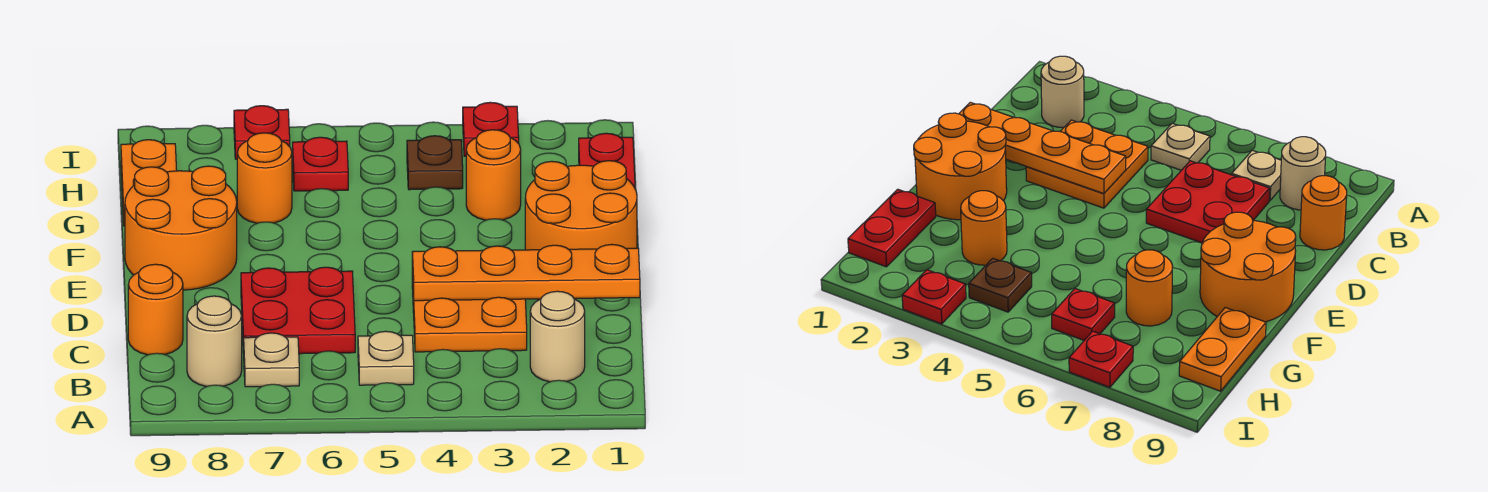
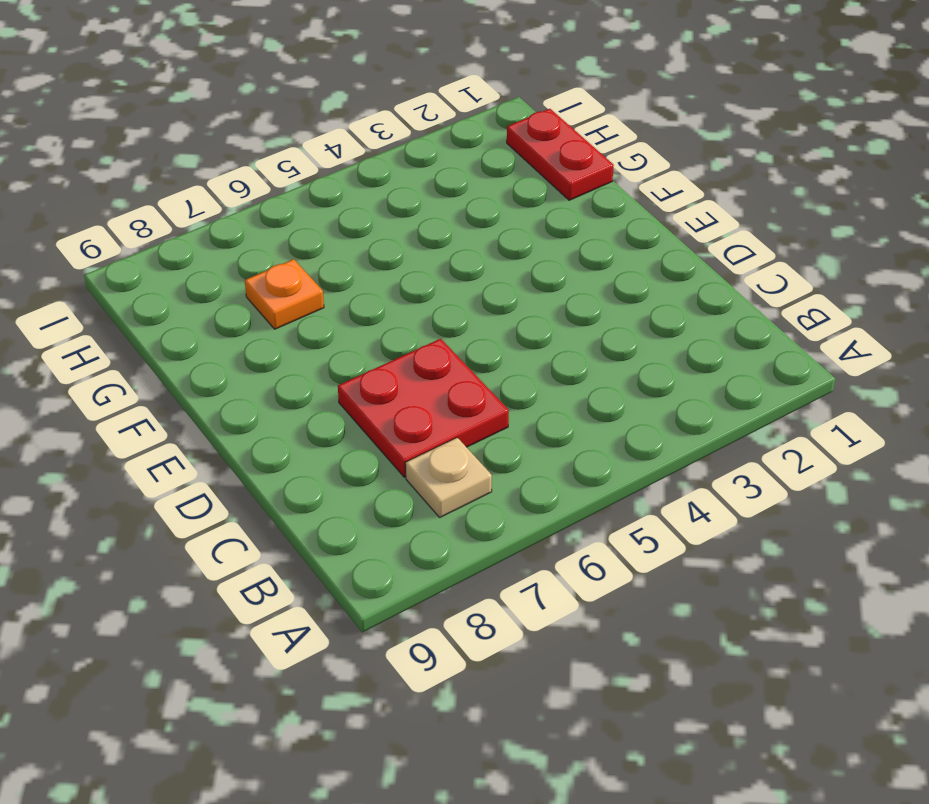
orange 1x1 plate [245,259,324,329] -> orange 1x1 round brick [237,133,292,223]
none -> tan 1x1 round brick [530,291,585,382]
none -> tan 1x1 plate [358,331,414,385]
none -> tan 1x1 round brick [187,296,242,387]

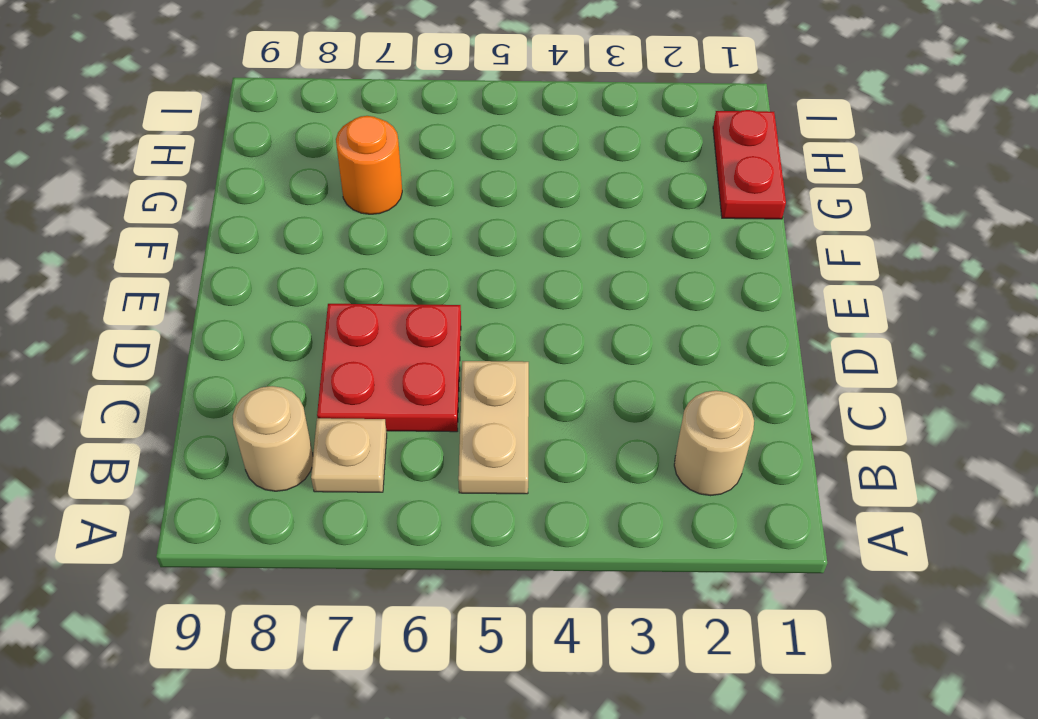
tan 1x2 plate [458,361,529,494] -> tan 1x1 plate [358,331,414,385]
none -> orange 2x2 plate [412,271,527,352]
none -> orange 1x1 round brick [128,264,183,355]
none -> orange 2x2 round brick [525,161,637,250]

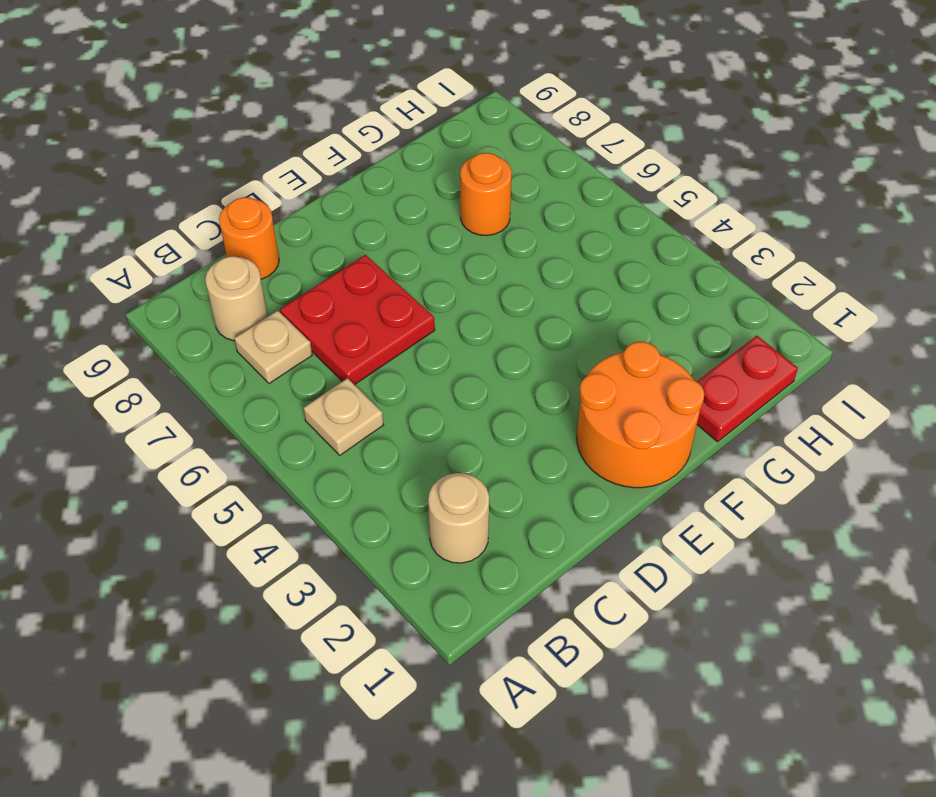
none -> orange 2x2 plate [412,271,527,352]
none -> orange 2x2 round brick [125,166,237,290]
none -> orange 1x1 round brick [466,130,521,220]

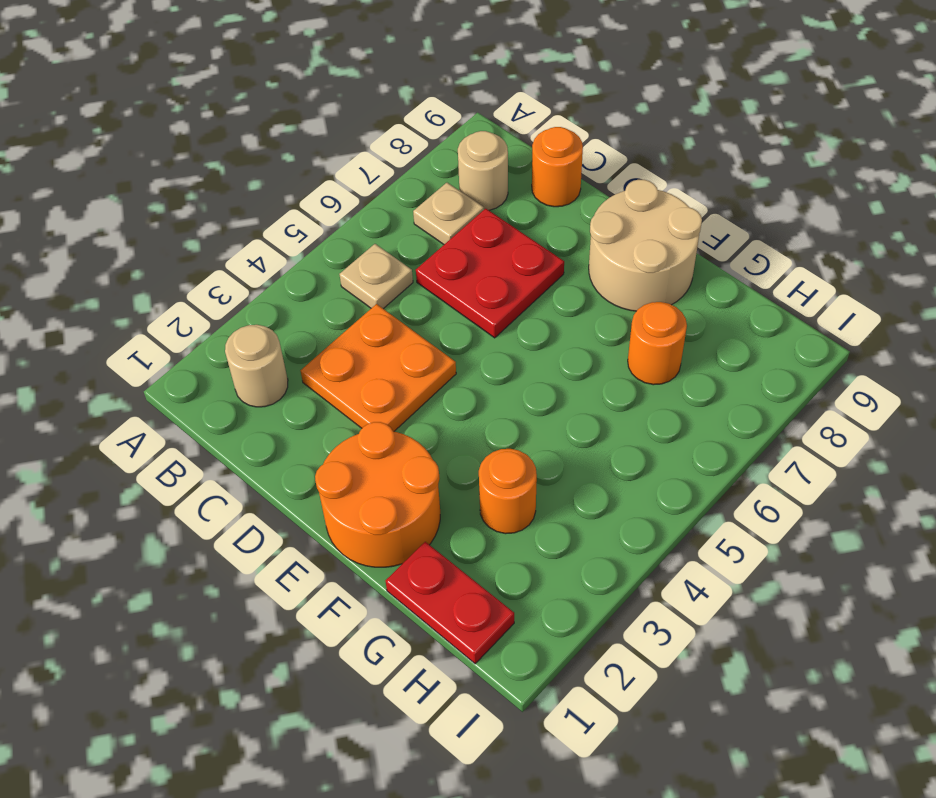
tan 2x2 round brick [589,180,702,311] -> orange 2x2 round brick [125,166,237,290]
none -> orange 1x2 plate [121,140,177,226]
none -> brown 1x1 plate [407,136,463,190]
none -> red 1x1 plate [293,137,348,191]

